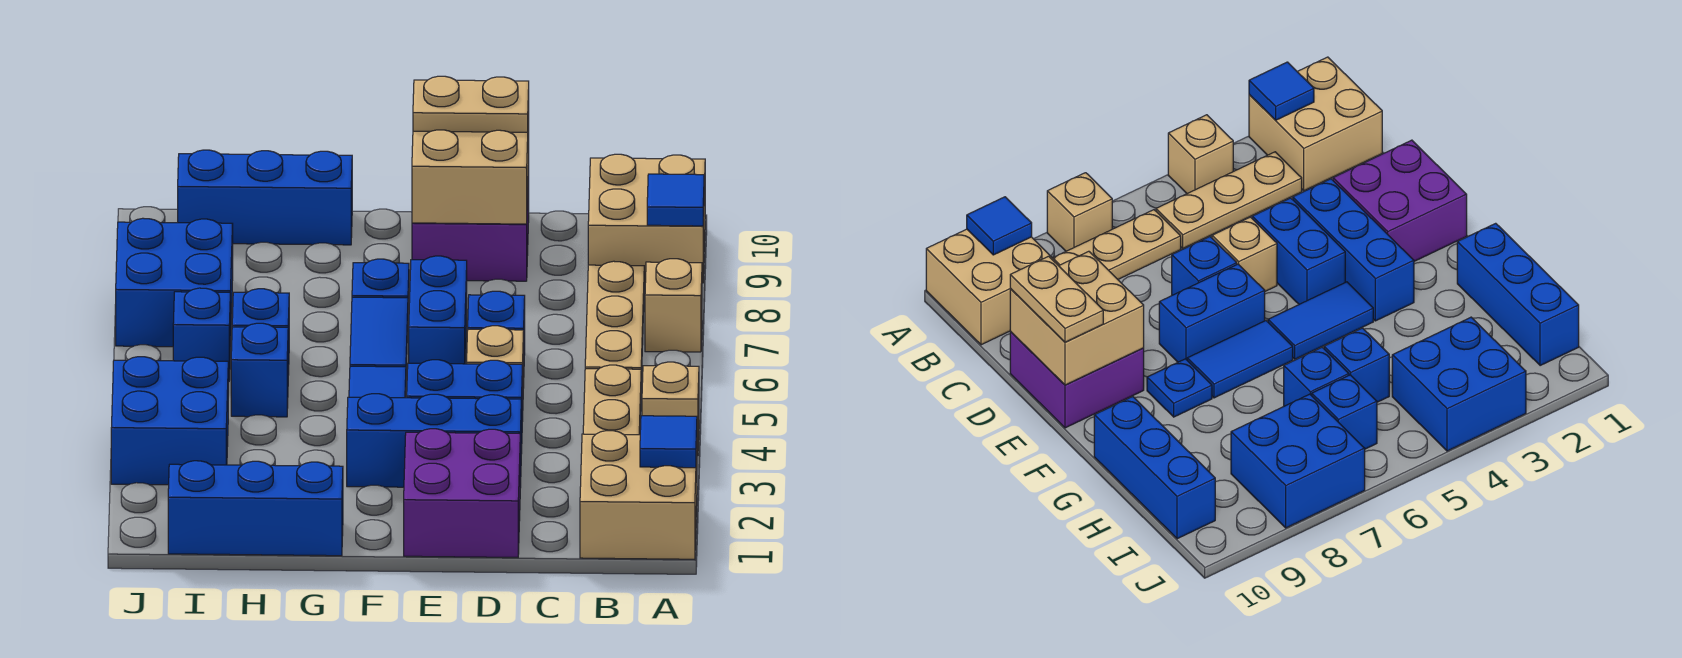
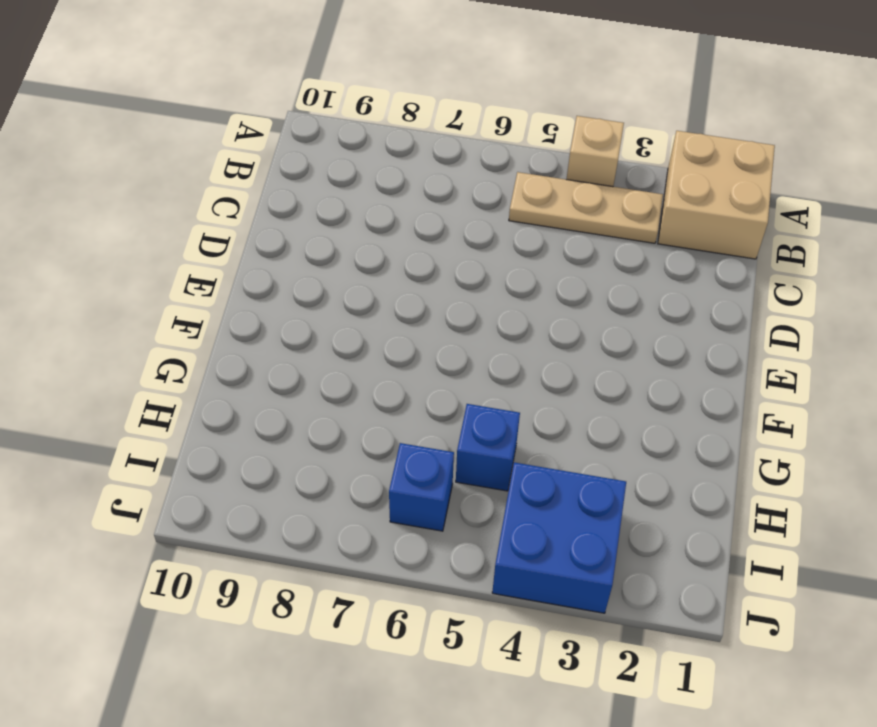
none -> tan 1x1 brick [645,259,702,352]
none -> tan 2x2 brick [588,154,705,283]
none -> tan 1x3 plate [585,261,644,378]

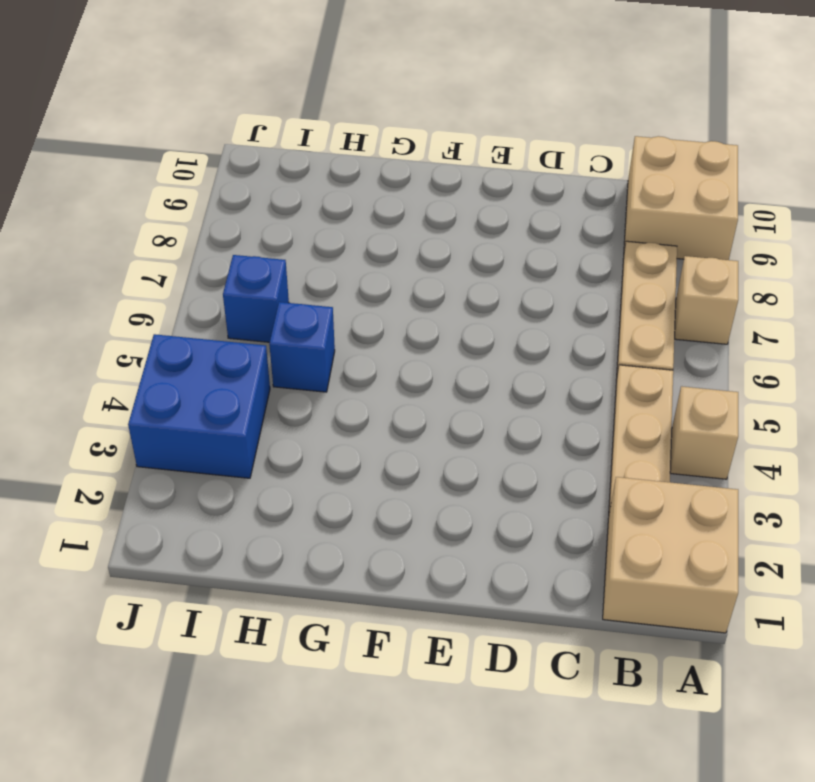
none -> purple 2x2 brick [404,429,520,557]
none -> blue 1x3 brick [347,394,521,488]
none -> blue 1x2 brick [407,360,523,454]

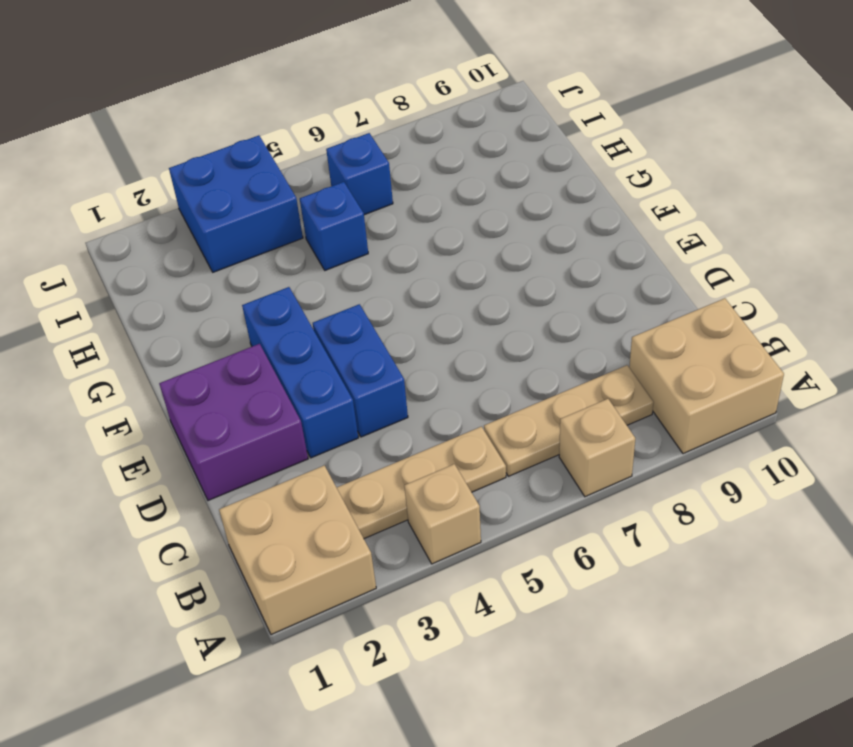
none -> tan 1x1 brick [467,326,524,388]
none -> blue 1x1 brick [468,291,525,355]
none -> purple 2x2 brick [412,166,529,281]

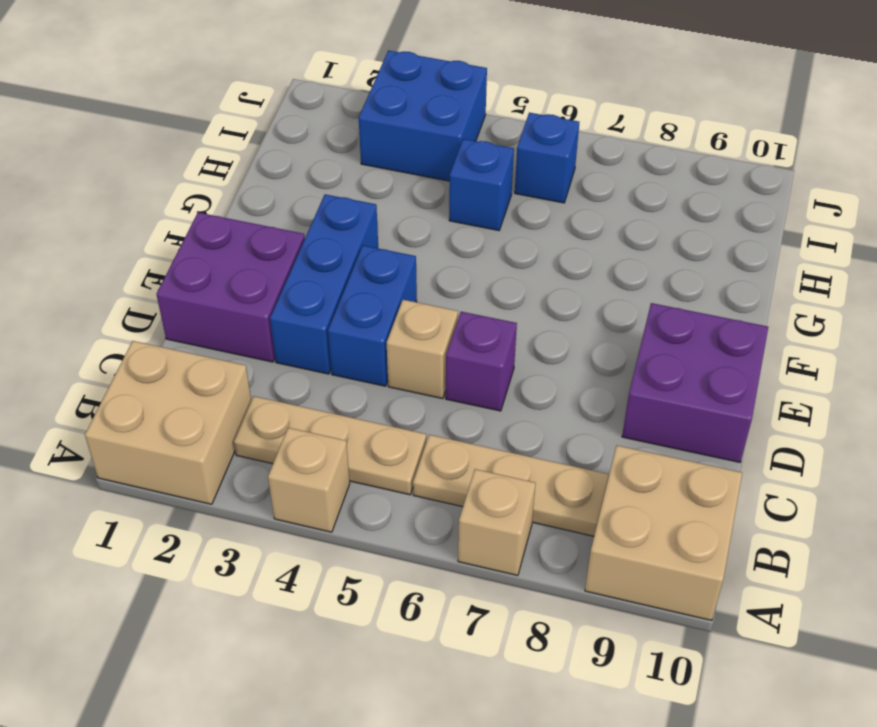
purple 1x1 brick [446,312,517,411] -> blue 1x1 brick [468,291,525,355]
none -> blue 1x2 brick [409,256,467,364]
none -> blue 1x2 tile [349,366,406,398]
none -> blue 1x2 tile [350,297,408,367]

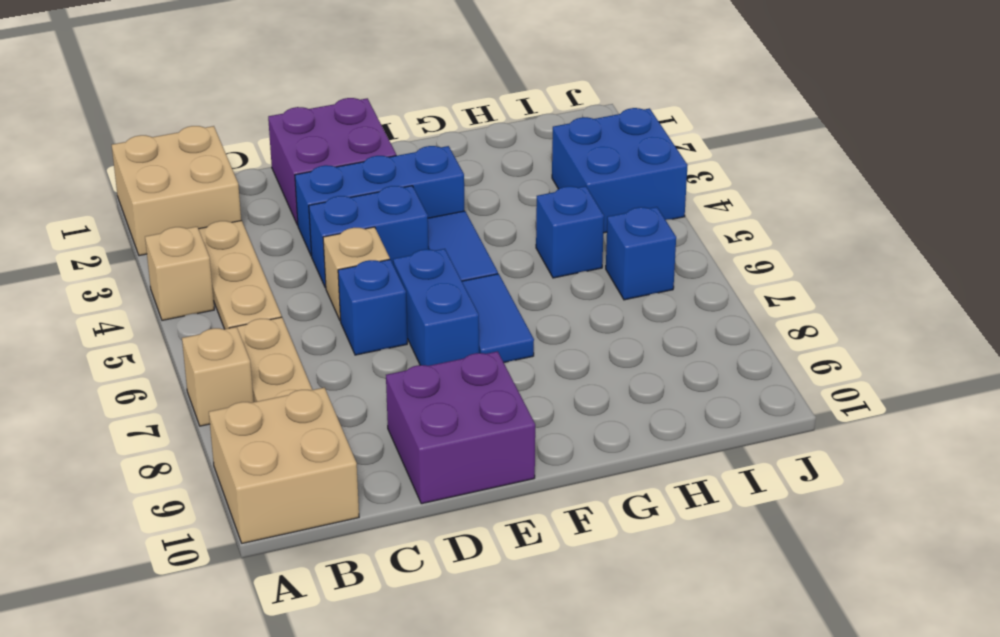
none -> blue 1x1 plate [352,259,409,299]
none -> blue 1x3 brick [168,461,343,556]
none -> blue 1x3 brick [178,150,352,245]

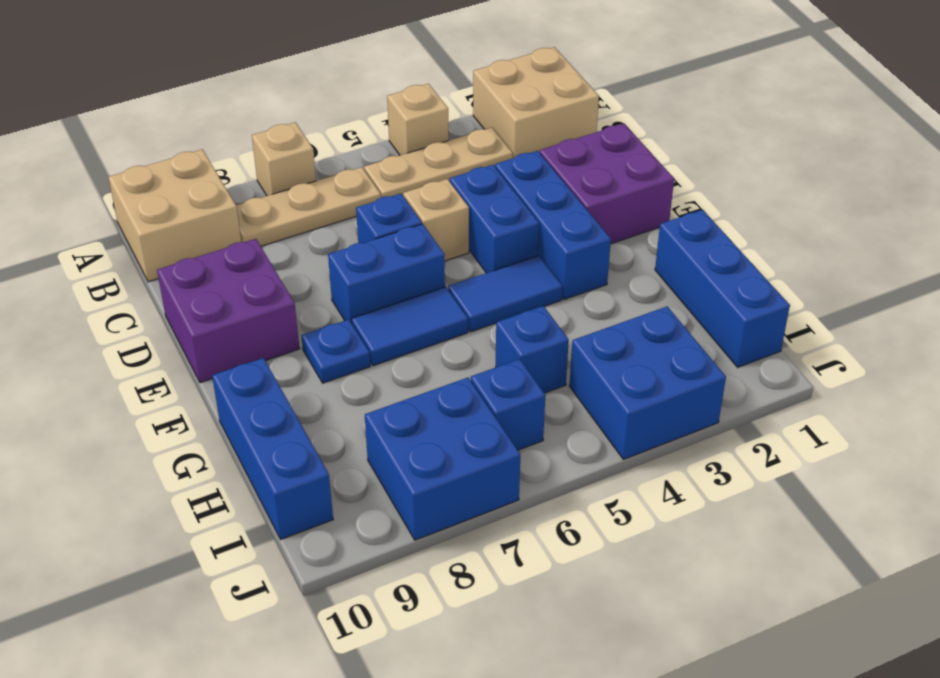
none -> blue 1x1 brick [232,289,289,375]
none -> blue 1x1 tile [640,416,697,468]
none -> blue 1x1 tile [647,174,704,226]

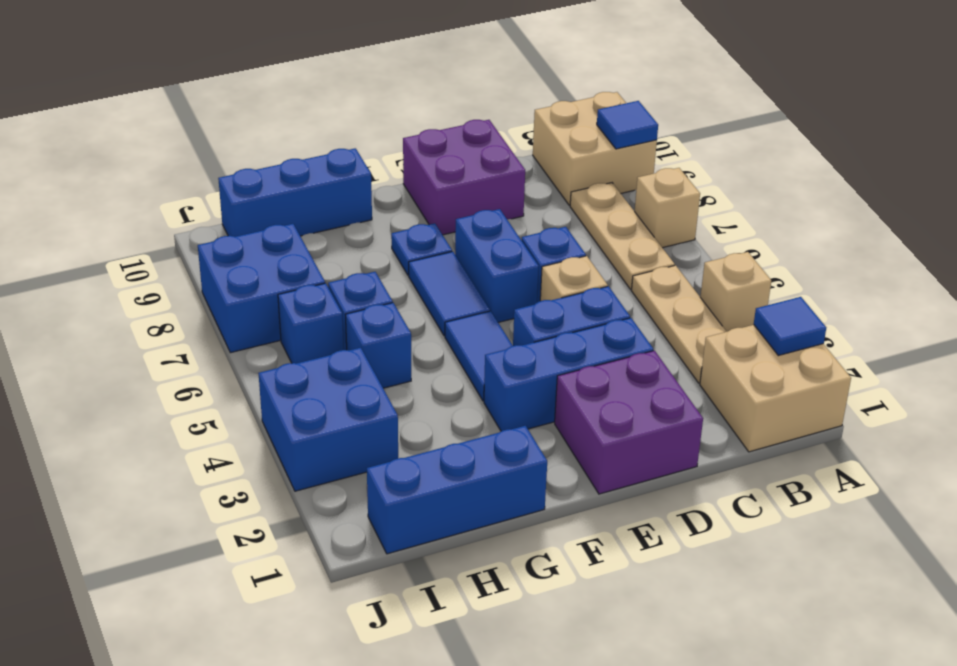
none -> tan 2x2 brick [412,109,529,224]
none -> tan 1x2 plate [413,76,529,132]

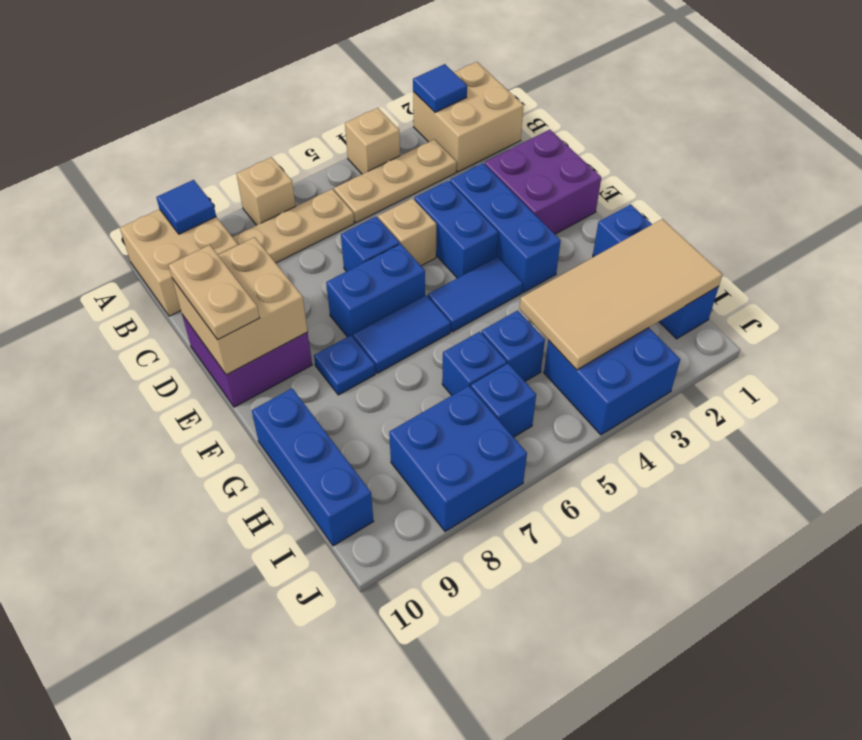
tan 2x4 tile [520,219,722,370] -> none

